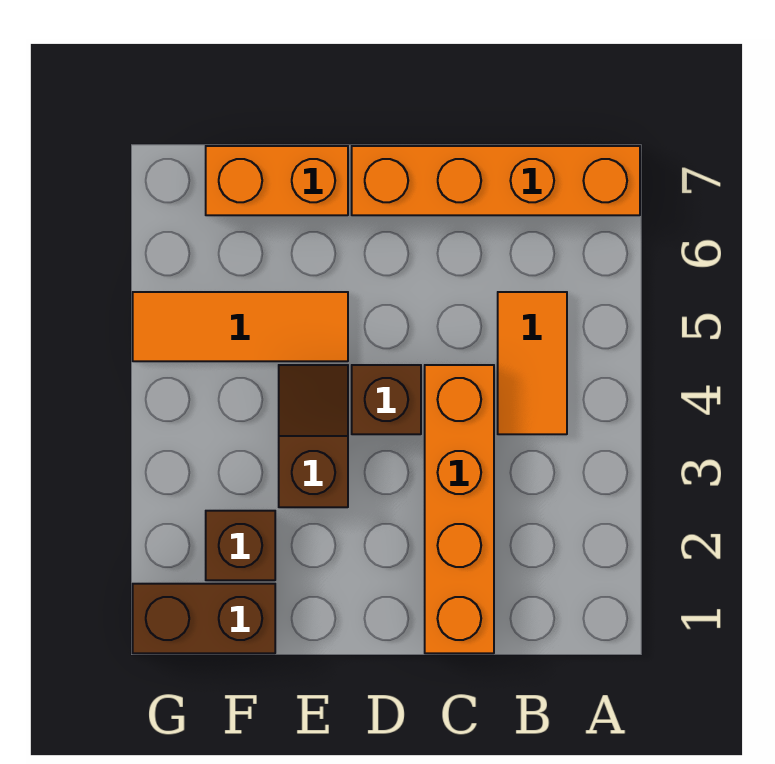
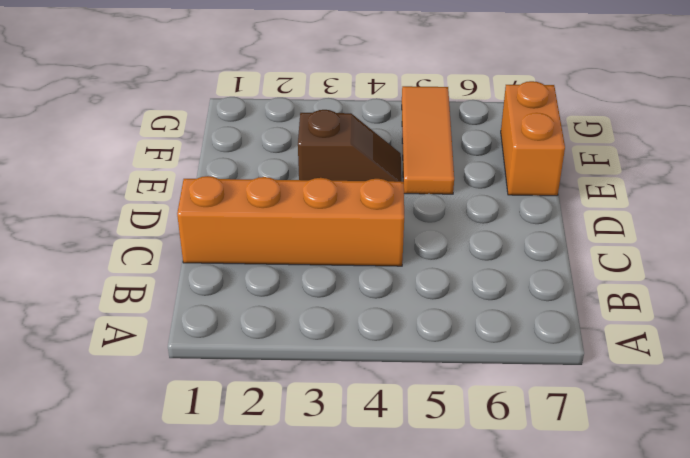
none -> orange 1x4 brick [352,146,640,215]
none -> orange 1x2 tile [498,292,567,434]

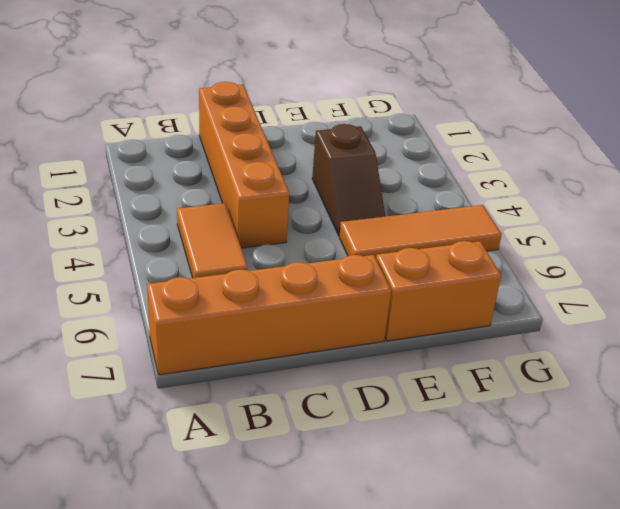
none -> brown 1x1 brick [352,365,421,434]
none -> brown 1x2 brick [133,584,275,653]

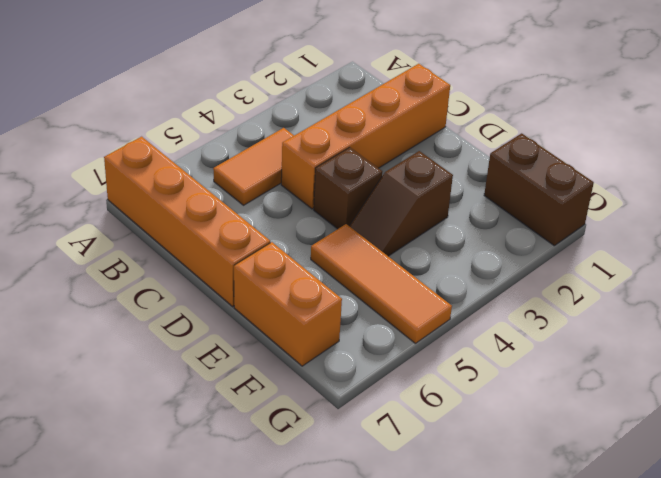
none -> brown 1x1 brick [206,511,275,580]

